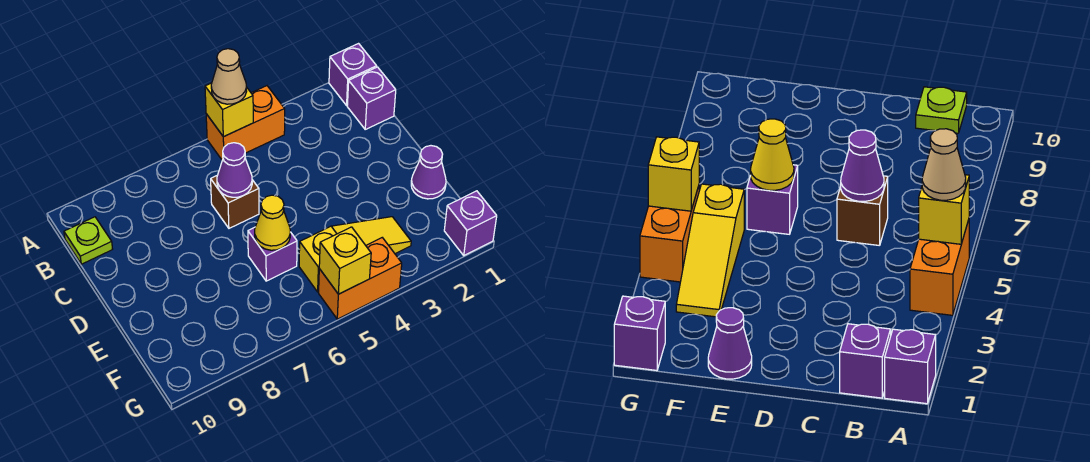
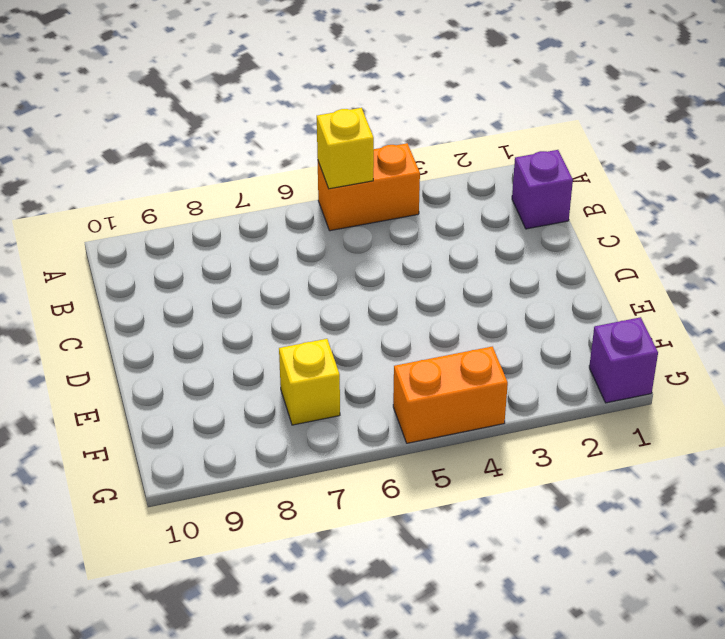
yellow 1x1 brick [279,339,340,425] -> yellow 1x1 brick moved to [319,227,371,294]
none -> purple 1x1 brick [329,44,377,105]
none -> lime 1x1 plate [64,217,112,264]
none -> brown 1x1 brick [211,176,259,228]

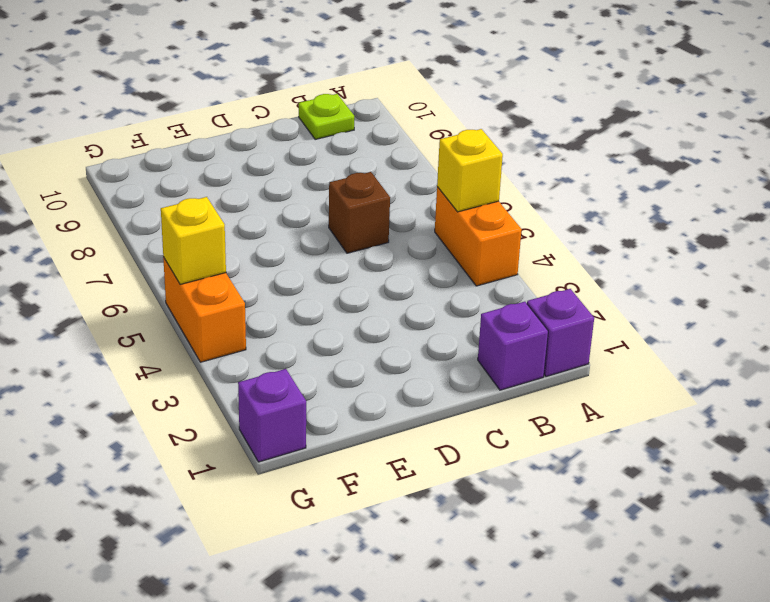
none -> purple 1x1 cone [411,146,446,199]
none -> purple 1x1 brick [248,227,297,281]
none -> yellow 1x3 slope [299,217,411,292]

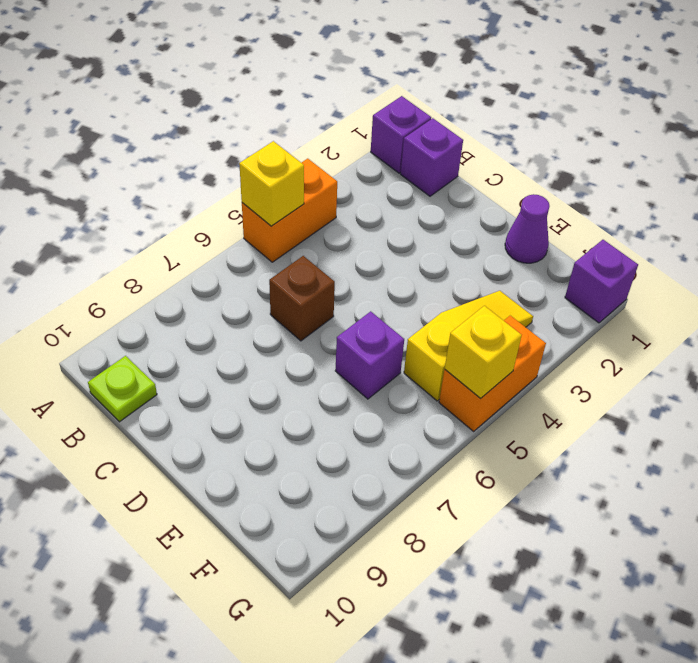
none -> purple 1x1 cone [217,143,252,197]
none -> yellow 1x1 cone [255,195,290,250]
none -> tan 1x1 cone [211,49,247,104]

